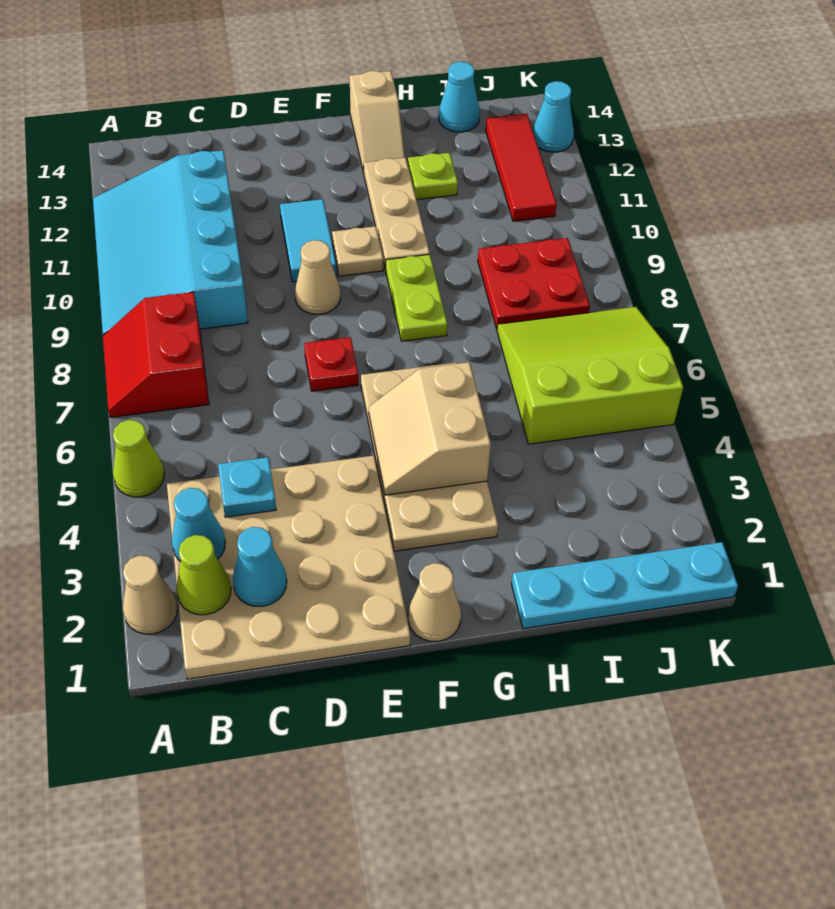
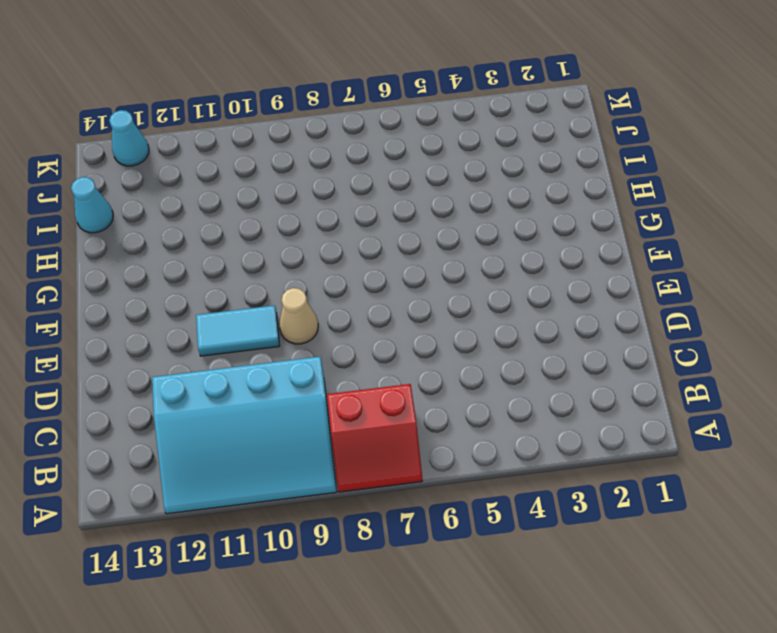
none -> tan 1x1 cone [123,556,177,634]
none -> lime 1x1 cone [113,420,164,497]
none -> tan 4x4 plate [167,456,411,679]

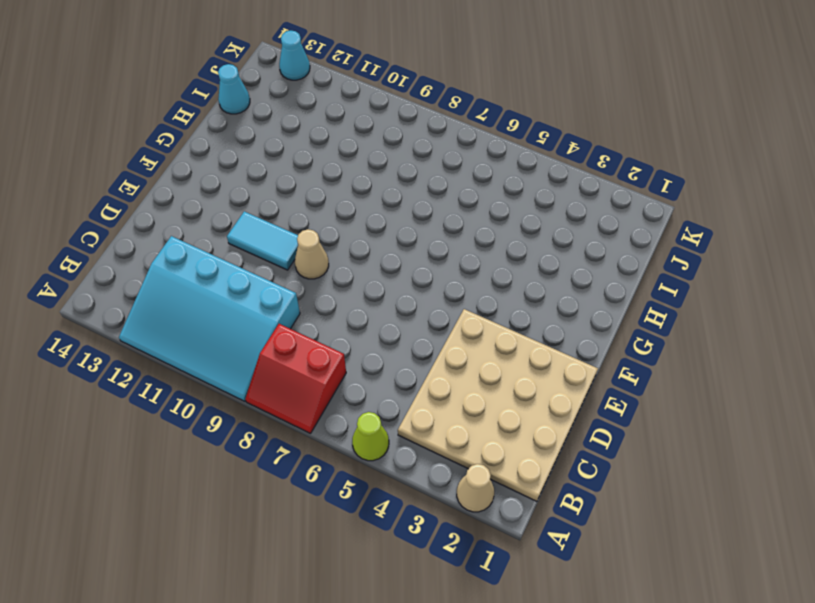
none -> red 1x1 plate [304,337,358,391]
none -> tan 1x1 cone [408,563,461,641]
none -> tan 2x4 plate [361,362,498,551]

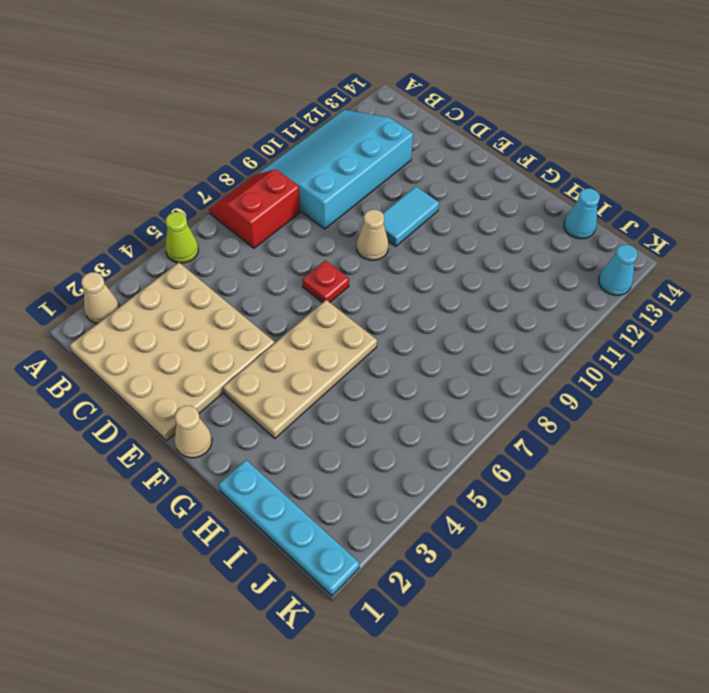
none -> tan 1x1 plate [332,226,383,276]
none -> lime 1x2 plate [386,254,447,341]
none -> tan 1x3 plate [364,158,430,270]

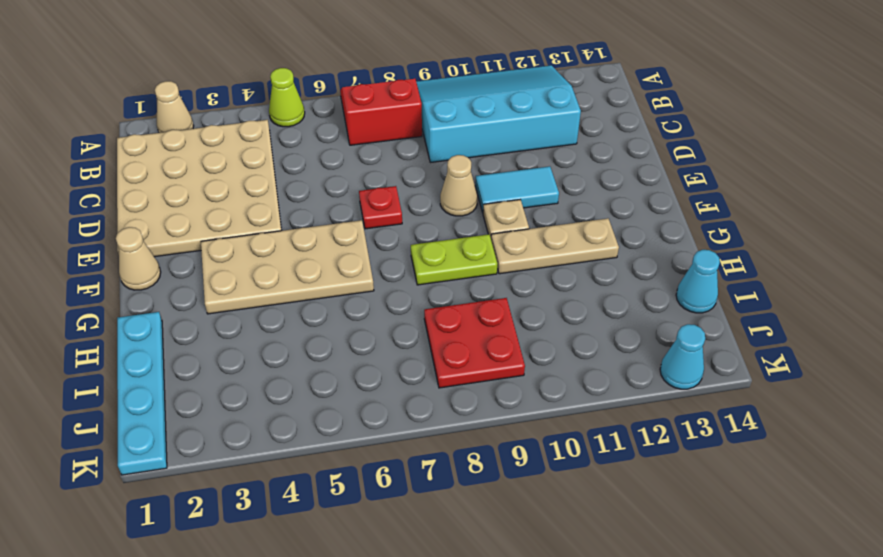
none -> tan 1x2 slope [350,71,405,173]
none -> lime 1x1 plate [408,153,458,200]
none -> lime 3x3 slope [497,307,683,444]

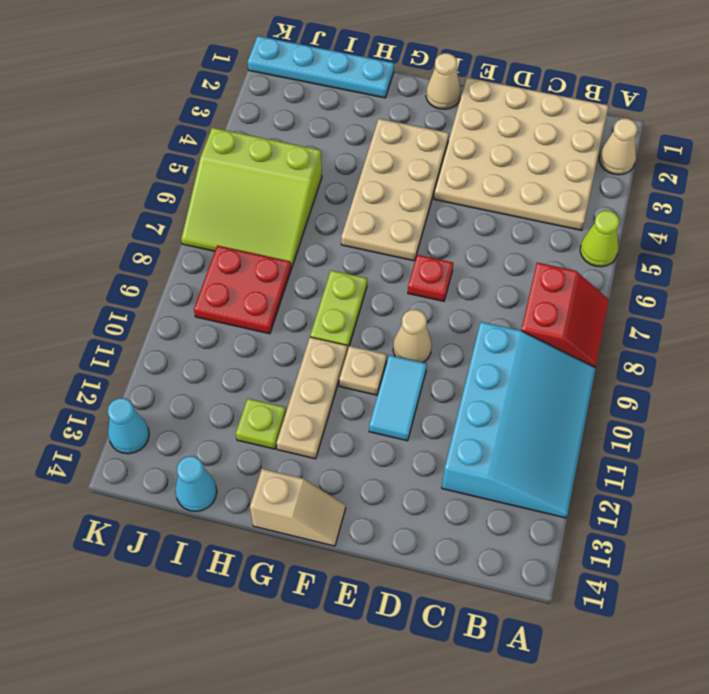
tan 1x2 slope [250,469,346,546] -> tan 1x2 slope turned to [350,71,405,173]
none -> red 1x3 tile [486,114,557,221]
none -> lime 1x1 cone [176,535,231,615]
none -> cyan 1x1 cone [172,488,225,562]

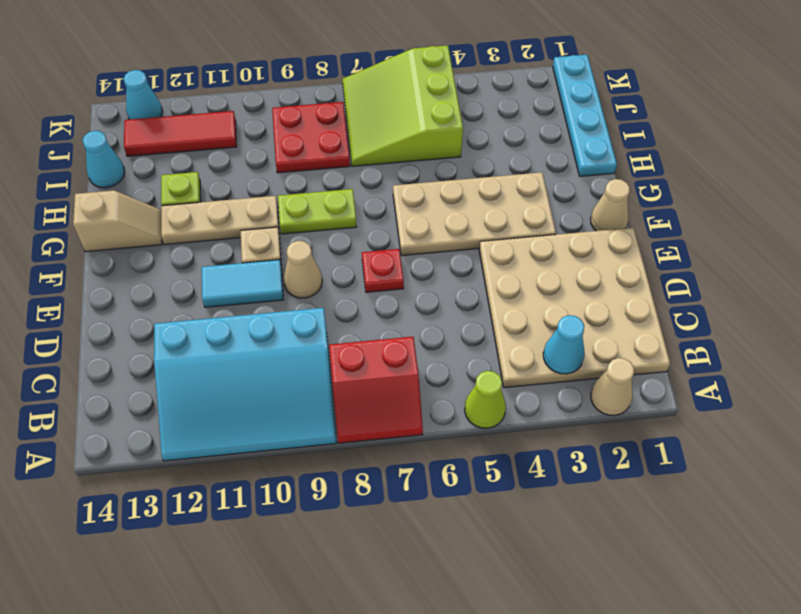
none -> lime 1x1 cone [176,535,231,615]
none -> cyan 1x1 cone [233,527,287,606]
none -> cyan 1x1 plate [218,457,276,517]

